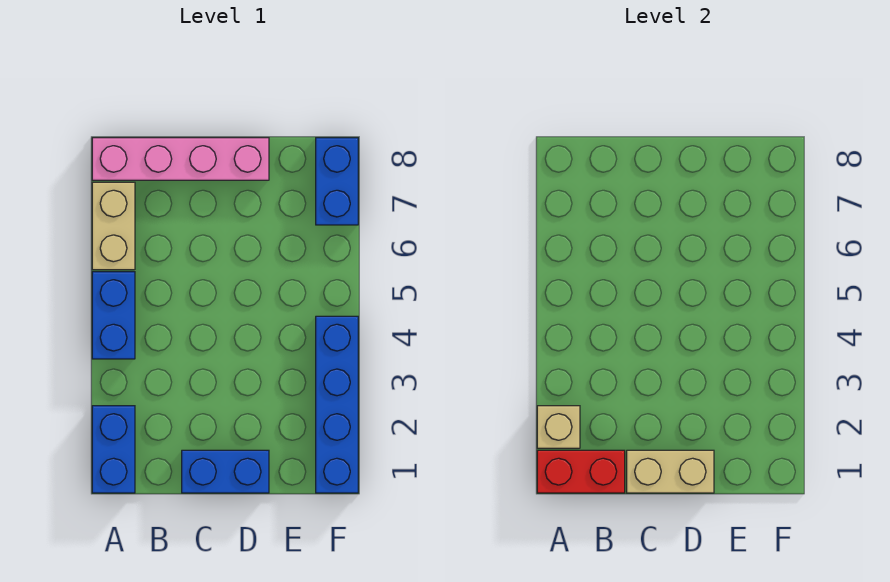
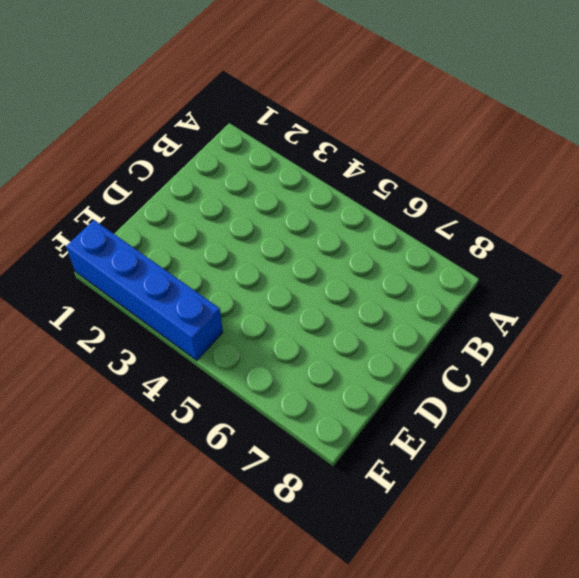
none -> blue 1x2 brick [92,406,135,493]
none -> blue 1x2 brick [92,272,135,359]

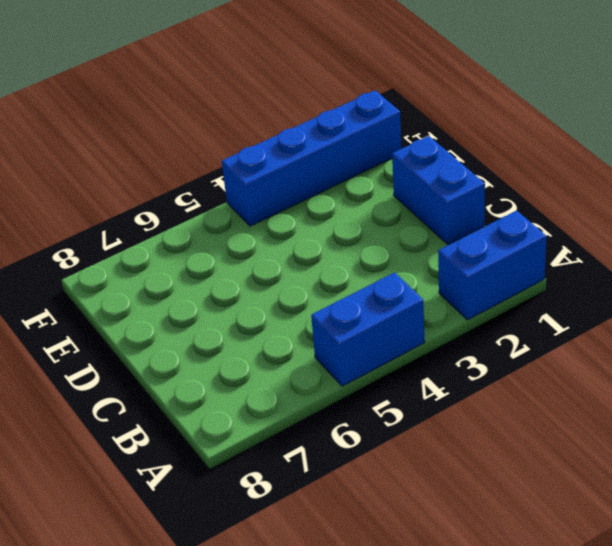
none -> tan 1x2 brick [92,182,135,270]
none -> pink 1x4 brick [92,138,269,180]

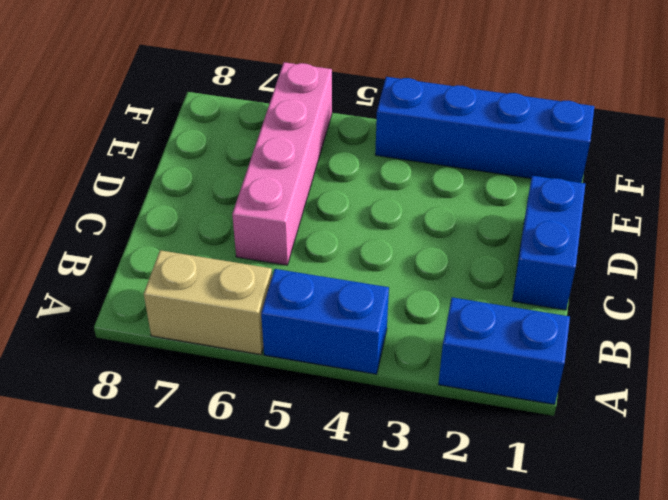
pink 1x4 brick [232,62,332,265] -> pink 1x4 brick moved to [92,138,269,180]
none -> blue 1x2 brick [316,138,358,225]
none -> red 1x2 brick [537,450,625,493]

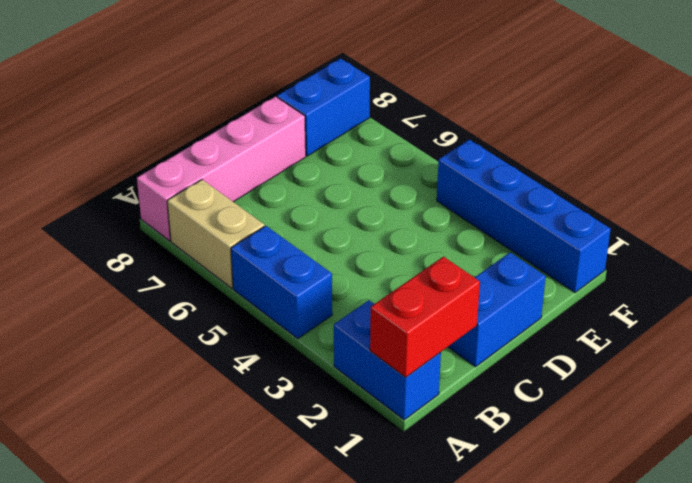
blue 1x2 brick [277,58,370,156] -> blue 1x2 brick turned to [316,138,358,225]
none -> tan 1x1 brick [537,406,580,448]
none -> tan 1x2 brick [627,450,714,493]

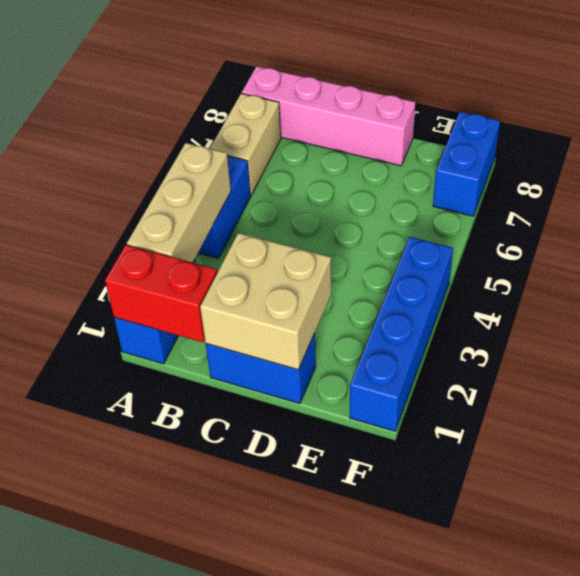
tan 1x3 brick [127,143,231,263] -> tan 1x1 brick [537,406,580,448]
tan 2x2 brick [200,233,331,370] -> tan 1x2 brick [627,450,714,493]

